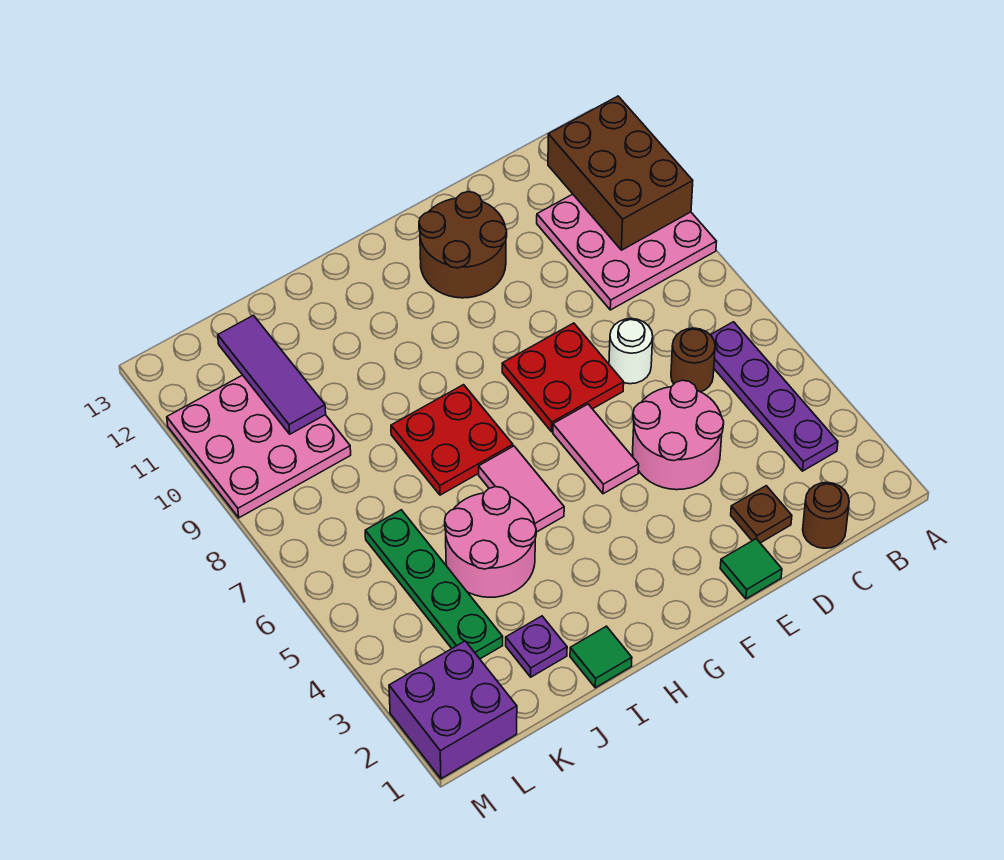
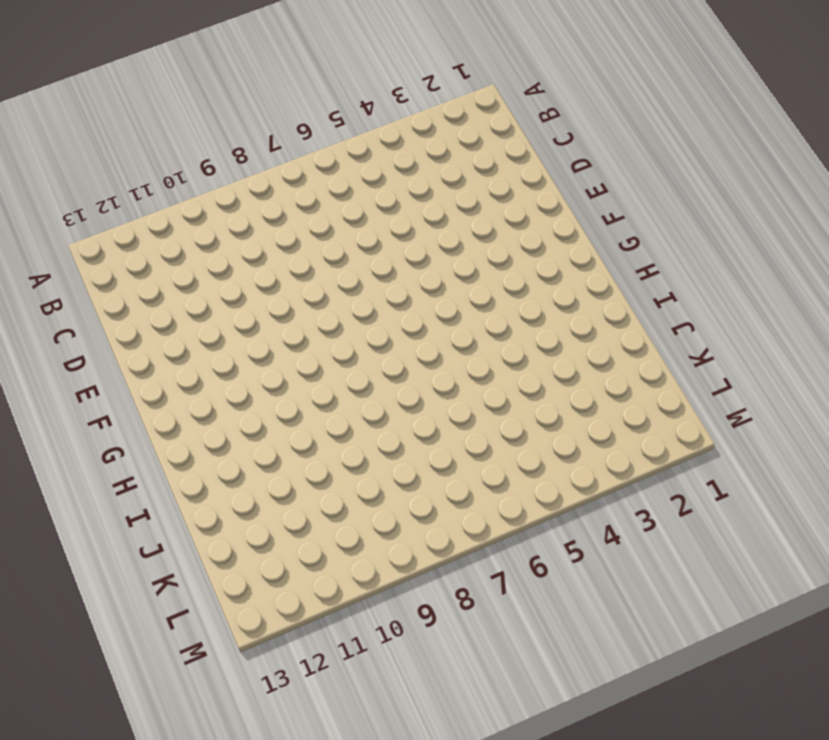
none -> pink 3x3 plate [537,194,717,310]
none -> purple 1x4 plate [711,322,838,471]
none -> brown 1x1 round brick [803,482,849,548]

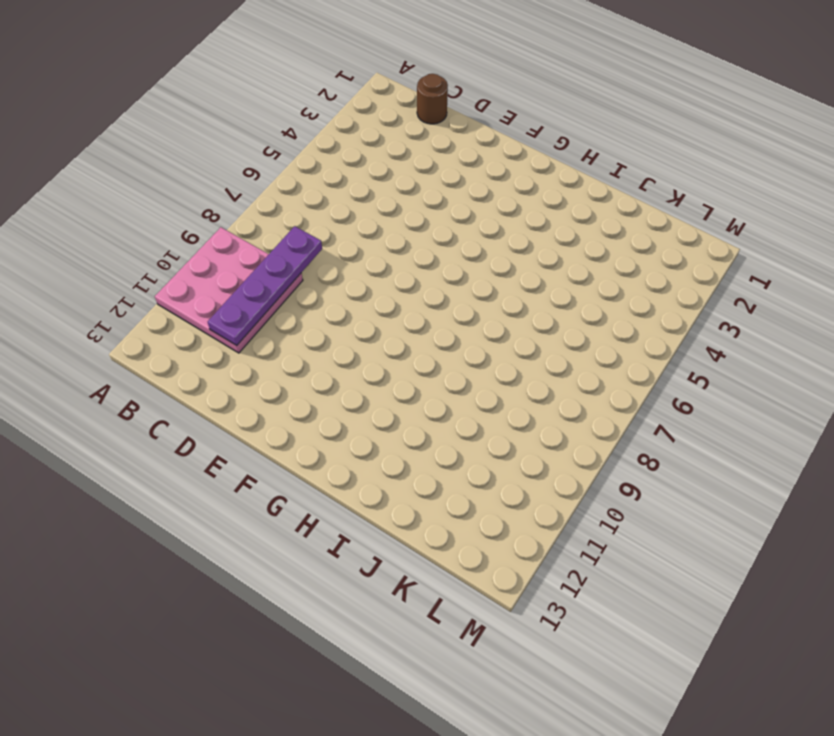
purple 1x4 plate [208,226,322,345] -> purple 1x4 plate moved to [711,322,838,471]
none -> brown 1x1 round brick [671,328,715,392]
none -> brown 1x1 plate [731,486,792,543]
none -> pink 2x2 round brick [633,380,724,490]

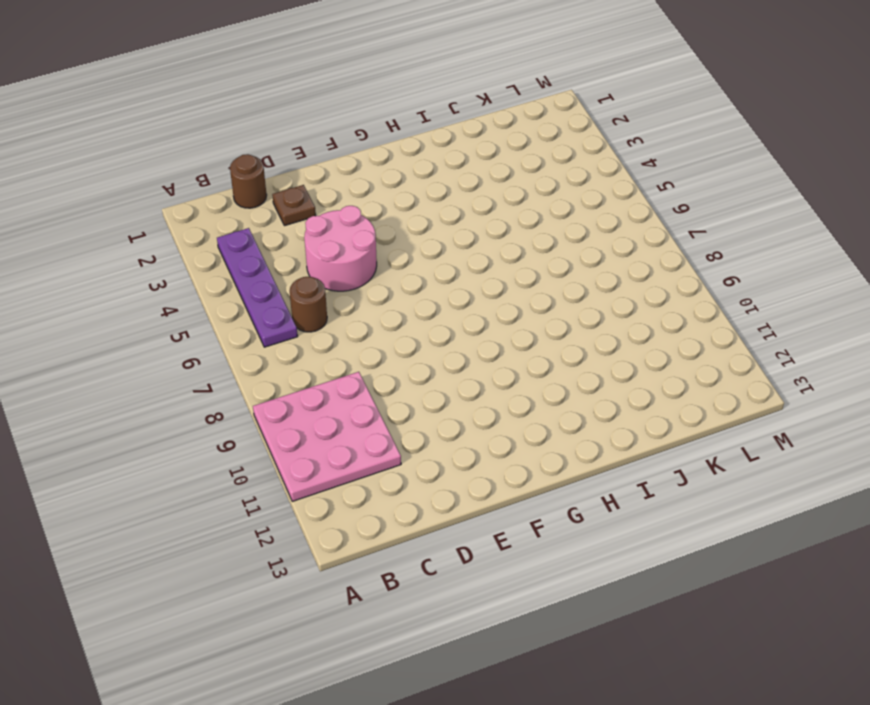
none -> white 1x1 round brick [609,319,653,384]
none -> green 1x1 tile [720,539,782,599]
none -> red 2x2 plate [502,323,624,432]

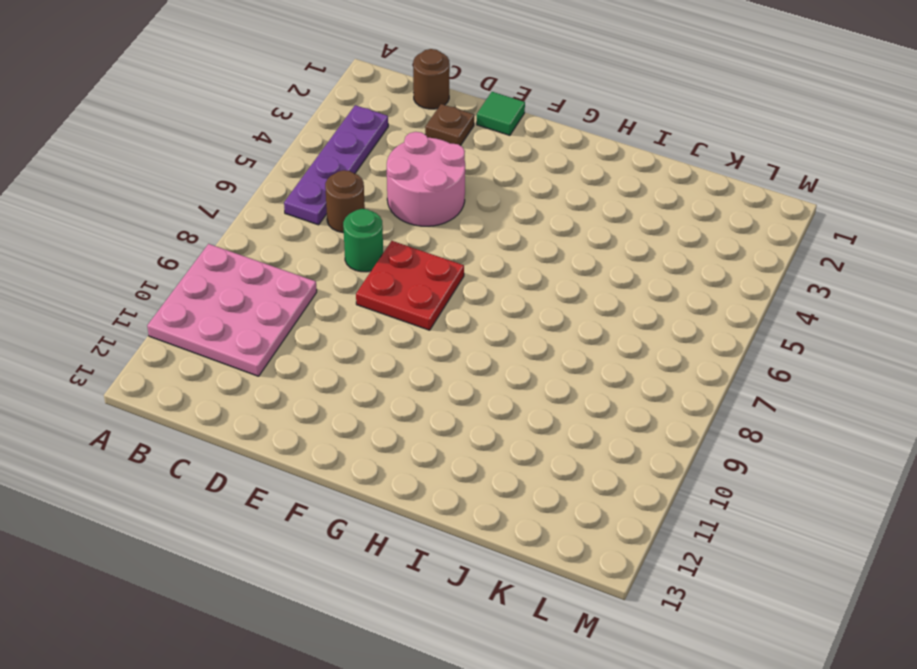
green 1x1 round brick [343,209,383,272] -> white 1x1 round brick [609,319,653,384]
none -> brown 2x2 round brick [419,192,507,298]
none -> pink 1x2 tile [553,404,639,494]
none -> pink 1x2 tile [479,446,564,532]

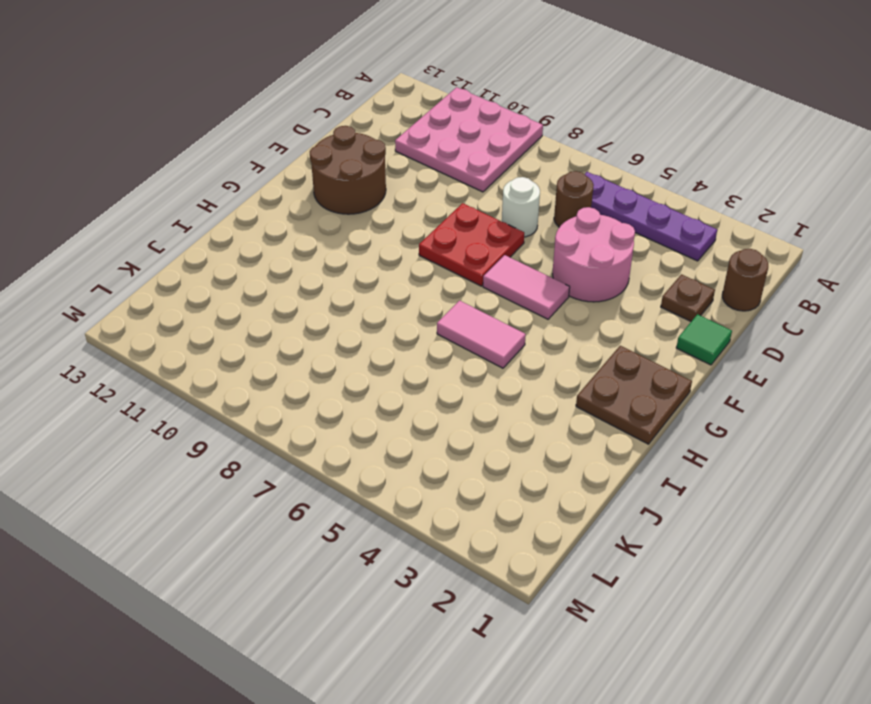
brown 2x2 plate [576,346,692,444] -> none
none -> red 2x2 plate [391,385,513,495]
none -> green 1x1 tile [570,626,632,688]
none -> pink 2x2 round brick [445,487,536,597]

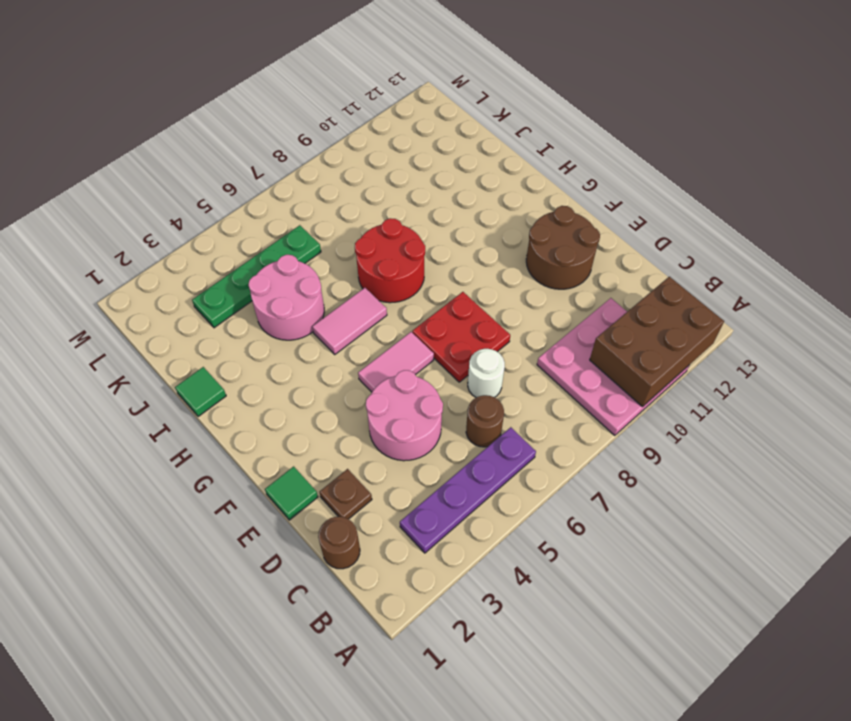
red 2x2 round brick [355,218,425,303] -> red 2x2 plate [391,385,513,495]
none -> purple 1x1 plate [506,616,567,677]
none -> pink 3x3 plate [167,375,351,518]
none -> purple 2x2 brick [389,641,517,779]

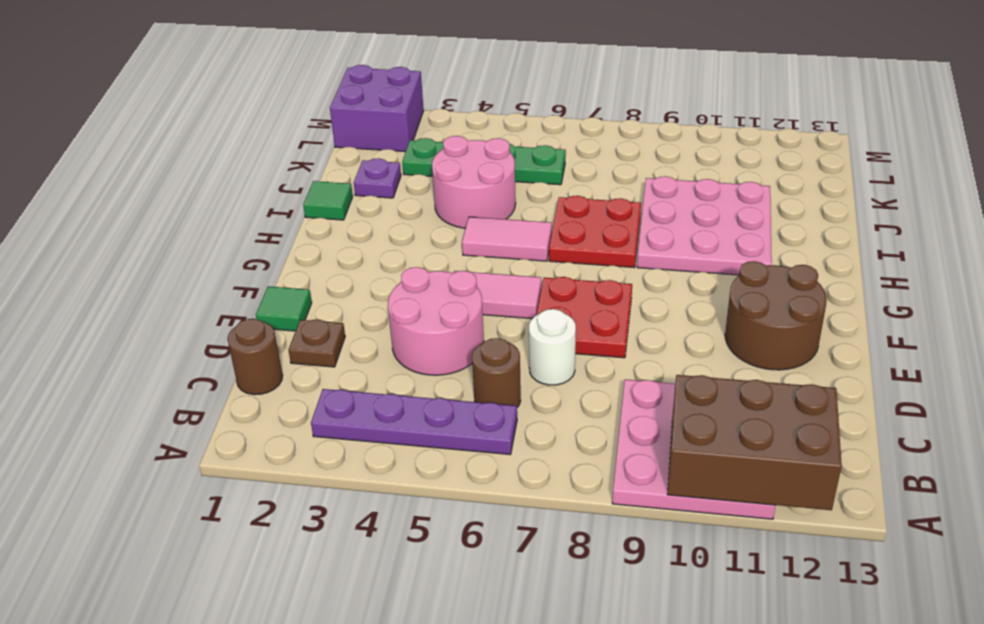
pink 3x3 plate [637,176,772,275] -> pink 3x3 plate moved to [167,375,351,518]
none -> purple 1x3 tile [218,315,326,434]

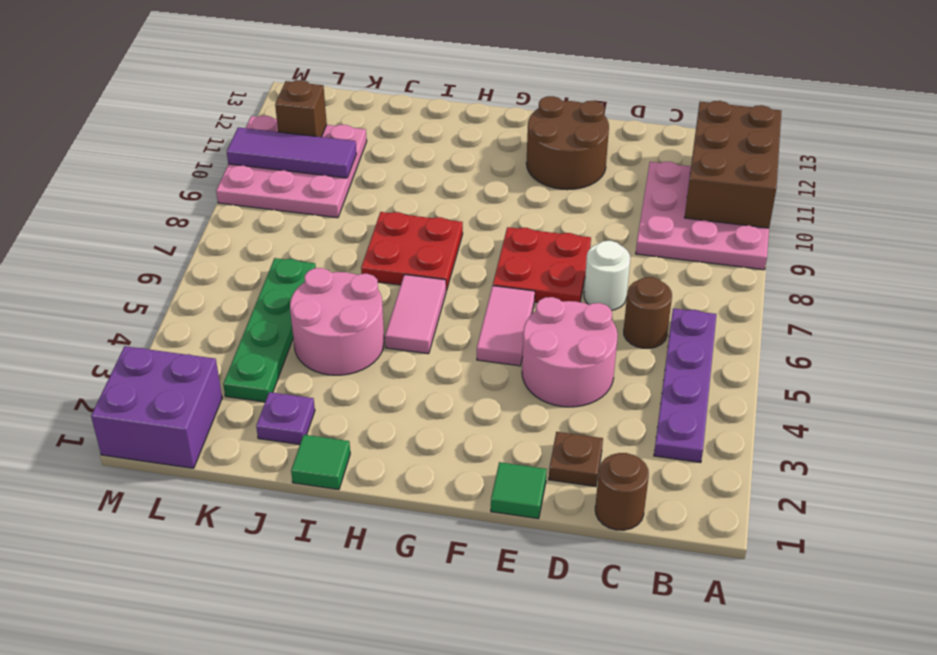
purple 1x3 tile [227,127,356,178] -> purple 1x3 tile turned to [218,315,326,434]
brown 1x1 brick [275,80,327,137] -> none

